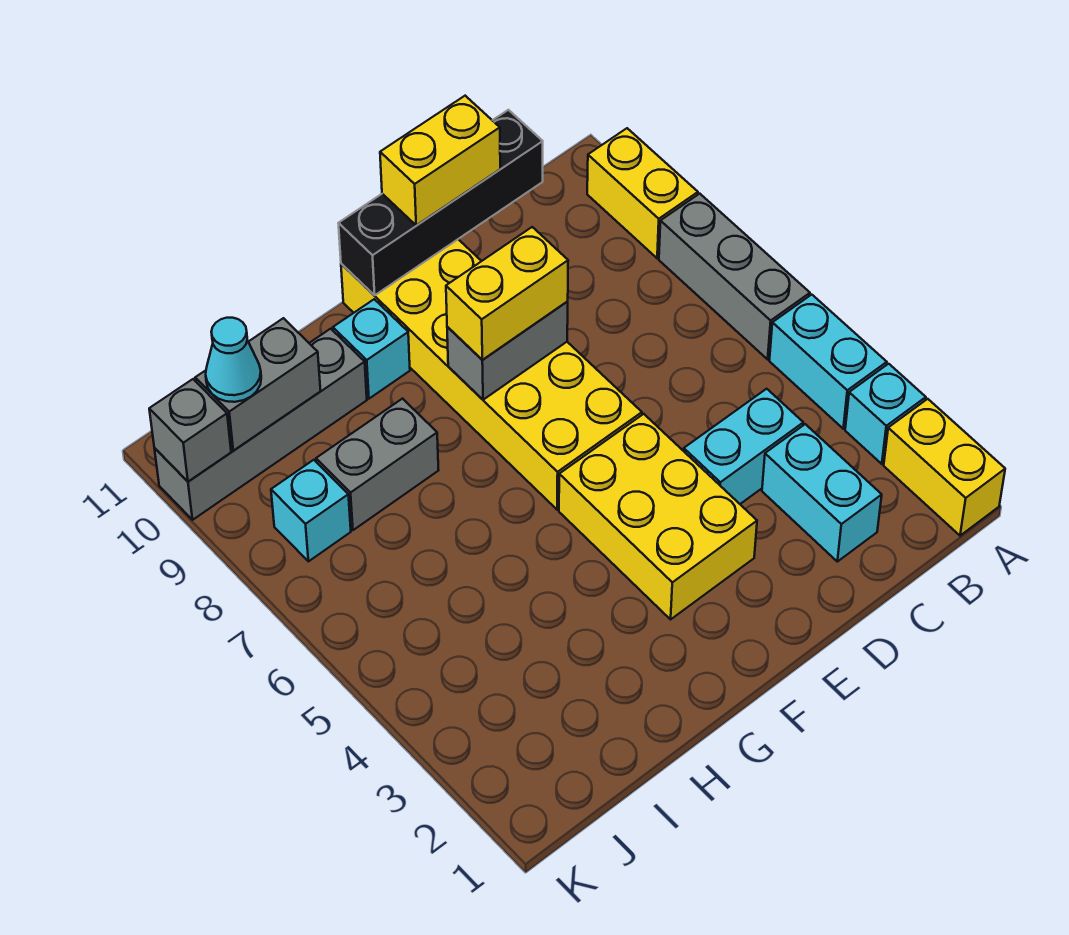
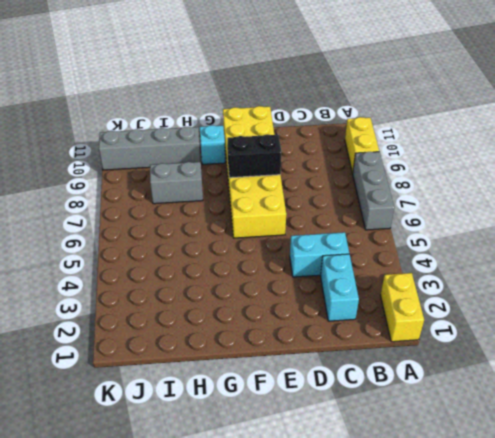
black 1x2 brick [227,134,281,178] -> grey 1x2 brick [447,301,568,400]
none -> cyan 1x1 brick [845,364,926,464]
none -> cyan 1x2 brick [769,295,887,429]
none -> yellow 2x3 brick [559,414,757,619]

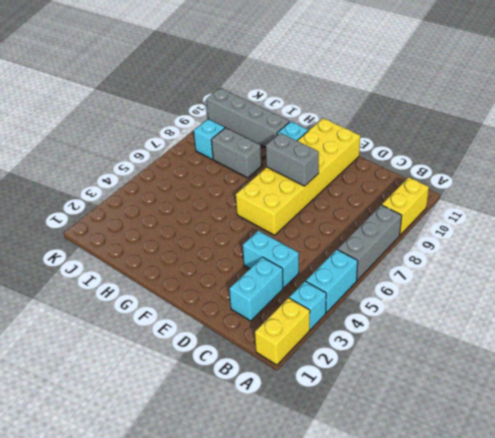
none -> yellow 2x3 brick [559,414,757,619]
none -> black 1x4 brick [338,110,543,295]
none -> grey 1x2 brick [195,318,321,451]

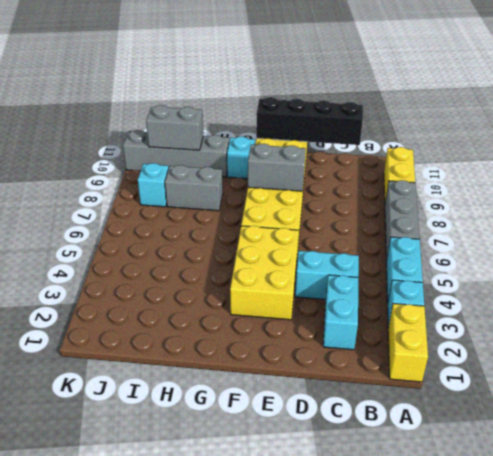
none -> grey 1x1 brick [149,379,231,481]
none -> yellow 1x2 brick [380,96,500,225]
none -> yellow 1x2 brick [446,227,568,360]

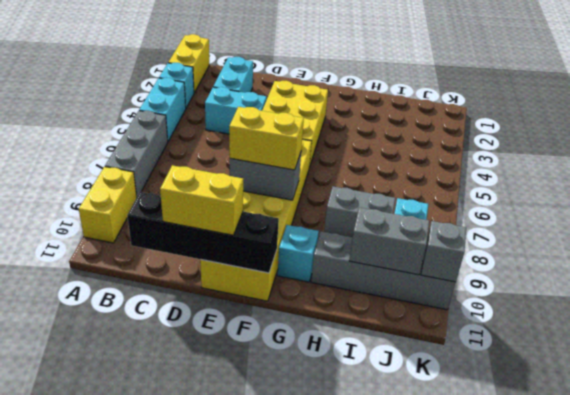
none -> cyan 1x1 cone [206,318,261,402]

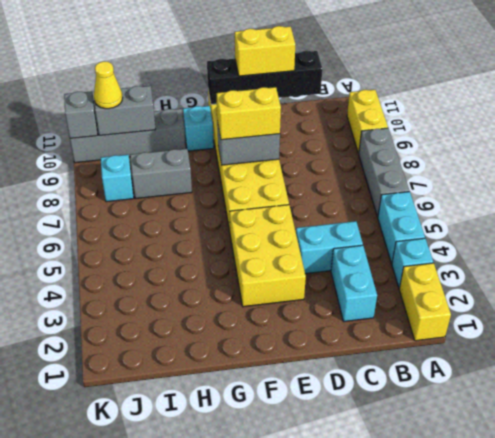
yellow 1x1 cone [94,61,123,109] -> cyan 1x1 cone [206,318,261,402]

